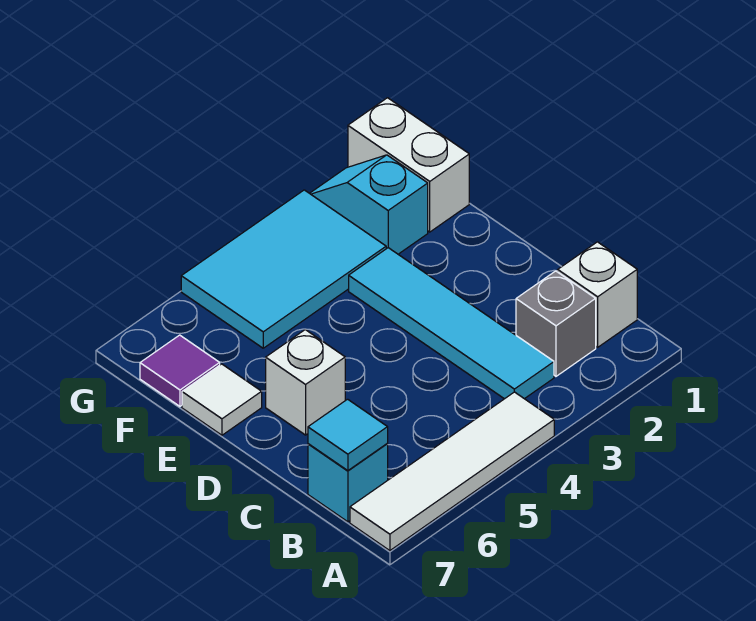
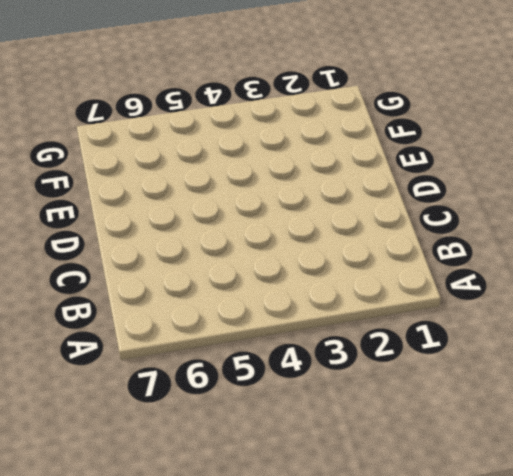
none -> white 1x4 tile [350,392,554,551]
none -> white 1x1 brick [558,242,637,347]
none -> grey 1x1 brick [516,271,596,376]

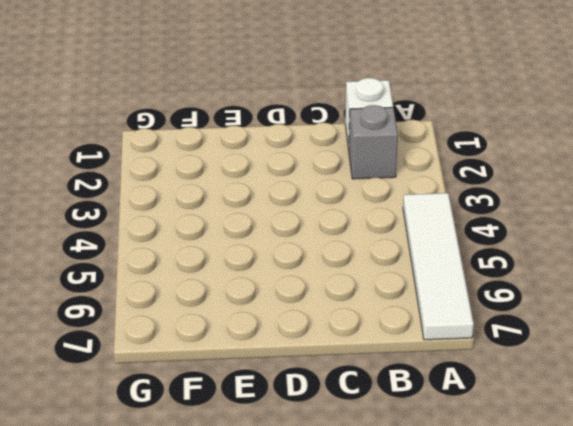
none -> cyan 1x4 tile [349,248,554,399]
none -> cyan 1x1 brick [308,444,388,522]
none -> white 1x1 brick [266,330,345,435]

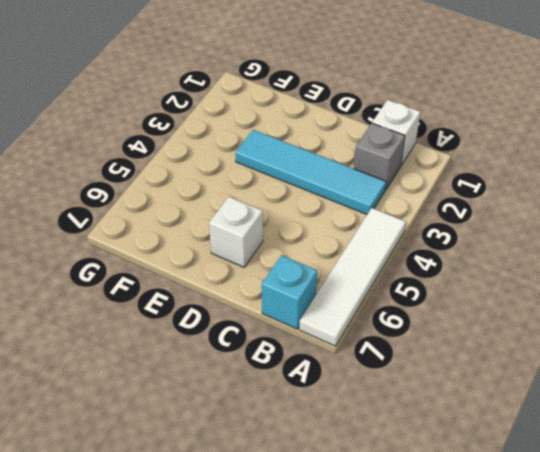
none -> white 1x1 tile [182,364,262,435]
none -> white 1x2 brick [348,98,469,232]
none -> cyan 1x2 slope [310,155,428,254]

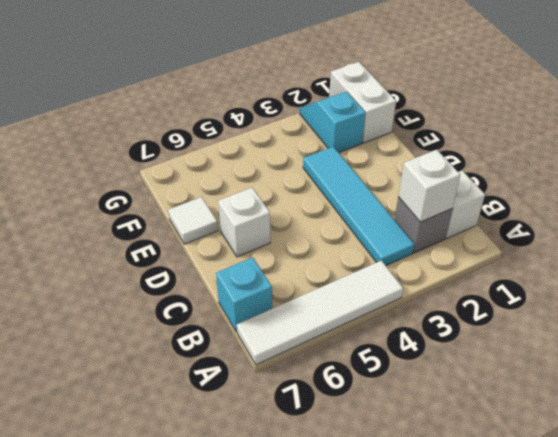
white 1x1 brick [398,150,460,222] -> none
none -> cyan 2x3 tile [181,190,386,348]
none -> purple 1x1 tile [140,335,220,406]
none -> cyan 1x1 tile [308,399,388,471]

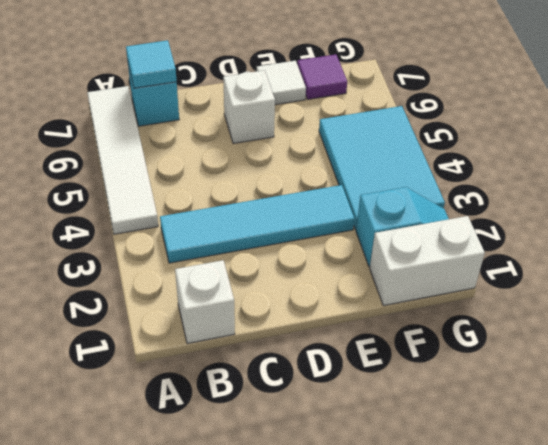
none -> grey 1x1 brick [516,271,596,376]

